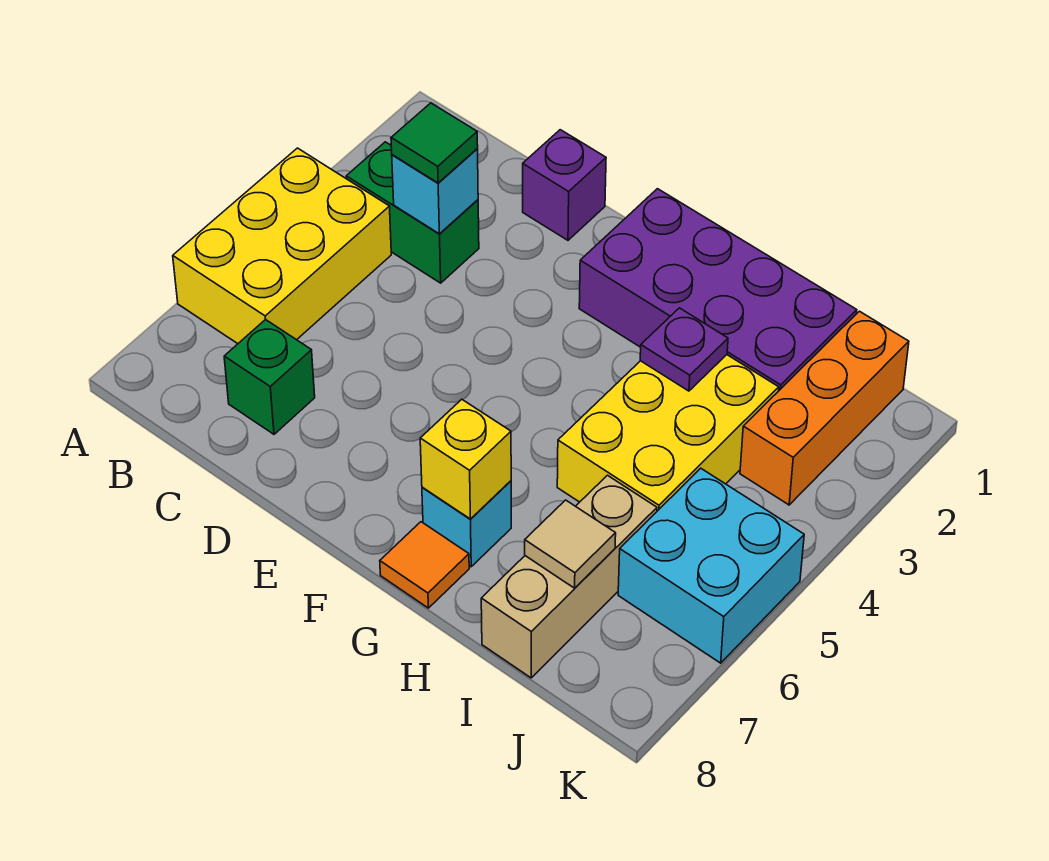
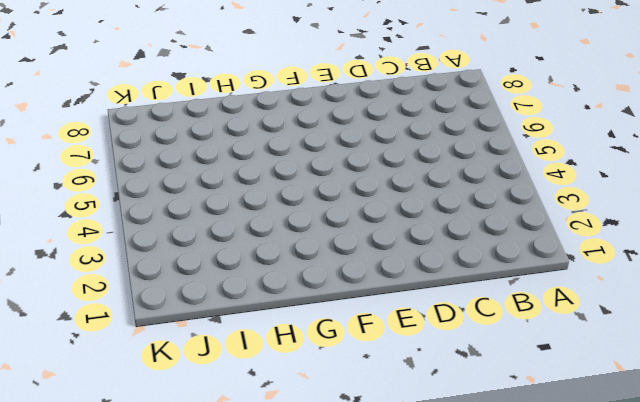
none -> yellow 2x3 brick [173,148,391,344]
none -> green 1x2 brick [346,142,479,283]
none -> green 1x1 brick [224,319,315,434]

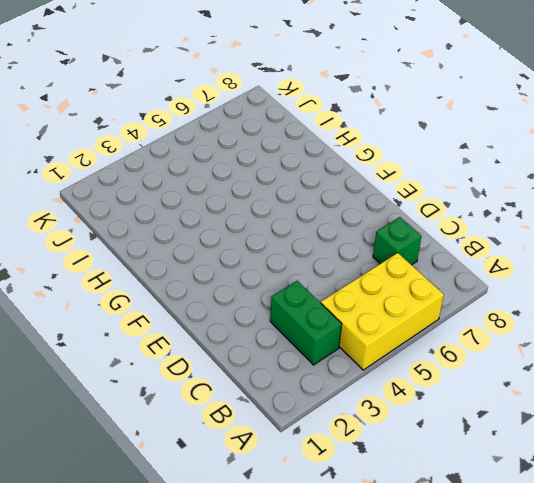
none -> purple 1x1 brick [523,130,606,240]
none -> purple 2x4 brick [579,189,857,390]
none -> cyan 1x1 brick [422,481,511,567]

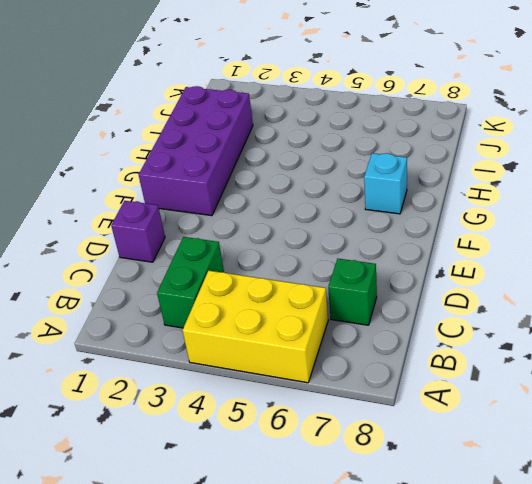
none -> orange 1x1 tile [380,522,469,608]
none -> yellow 2x3 brick [557,355,779,511]
none -> tan 1x3 brick [481,475,657,678]

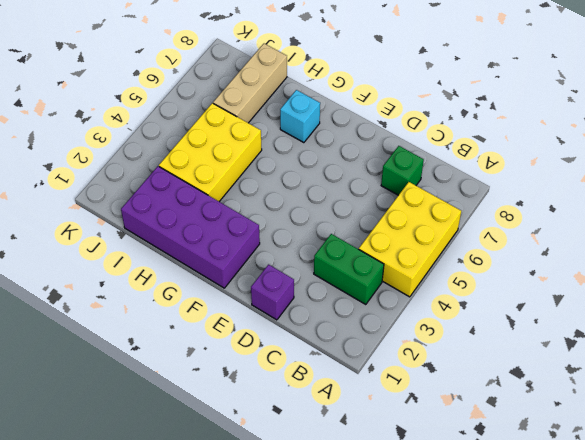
none -> orange 1x1 tile [380,522,469,608]
none -> orange 1x3 brick [740,311,909,505]
none -> cyan 2x2 brick [618,468,804,663]

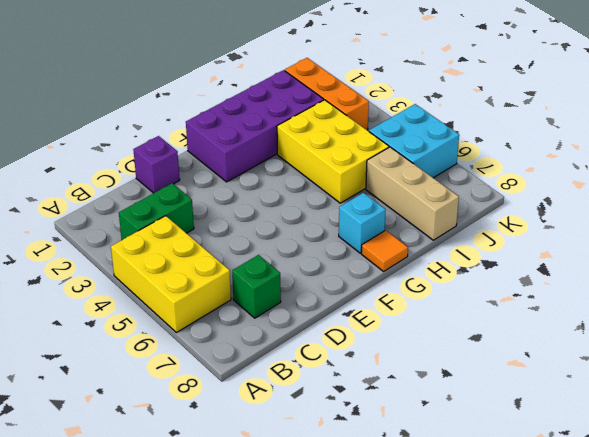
none -> cyan 1x1 brick [392,149,478,234]
none -> yellow 1x1 brick [420,399,511,519]
none -> purple 1x1 plate [640,308,728,391]

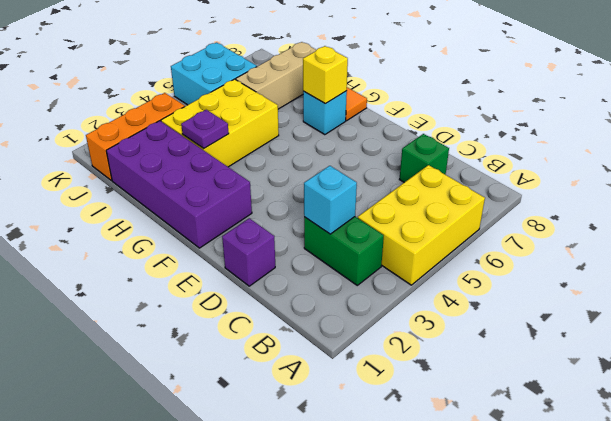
none -> tan 1x1 tile [525,500,616,588]
none -> green 1x1 tile [391,103,478,183]

